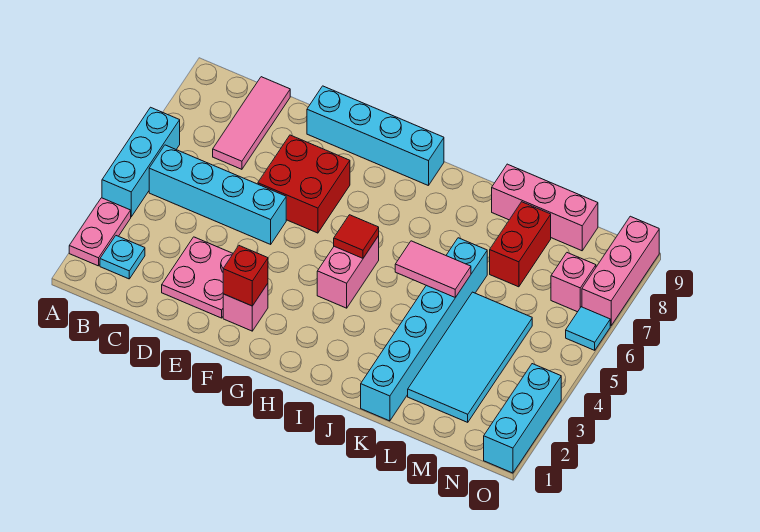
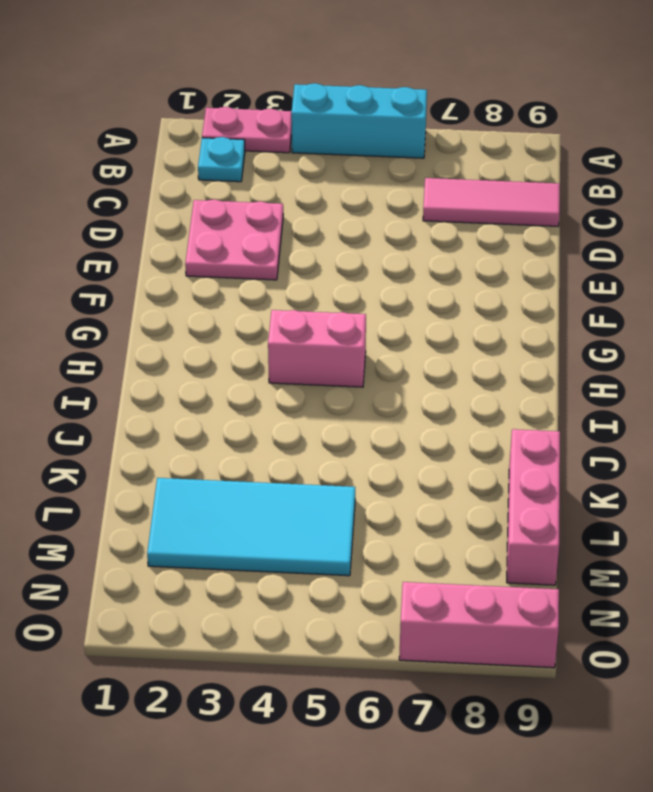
none -> cyan 1x4 brick [149,145,286,244]
none -> red 2x2 brick [258,135,350,233]
none -> cyan 1x4 brick [307,86,444,186]

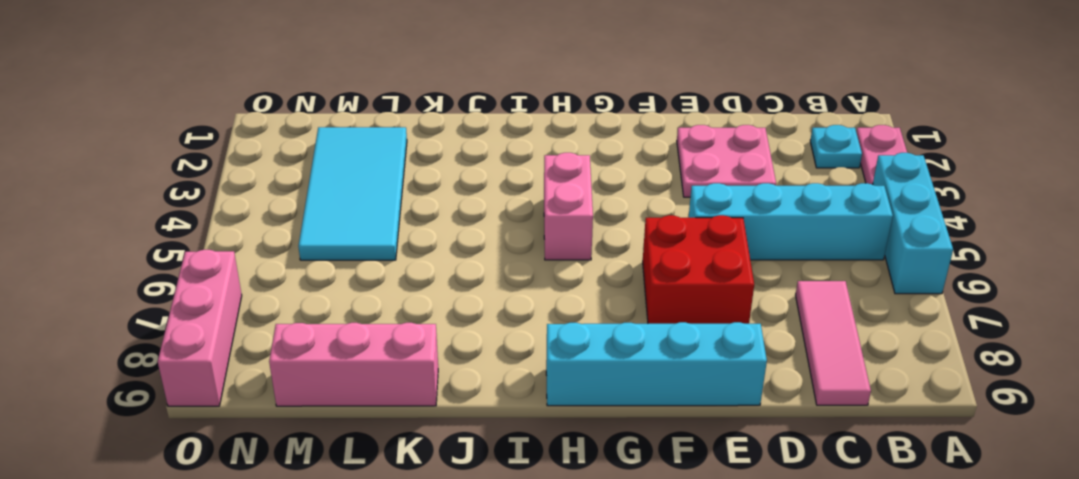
none -> pink 1x1 brick [223,284,268,331]
none -> cyan 1x6 brick [361,238,487,421]
none -> red 1x2 brick [490,202,551,287]

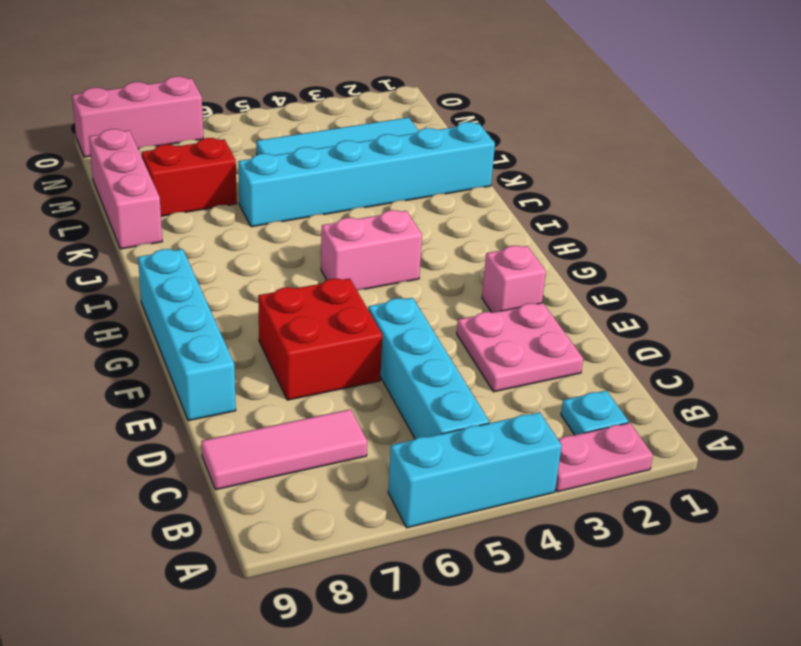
none -> pink 1x1 brick [551,253,596,312]
none -> cyan 1x3 brick [484,364,561,473]
none -> cyan 1x1 tile [566,307,610,350]

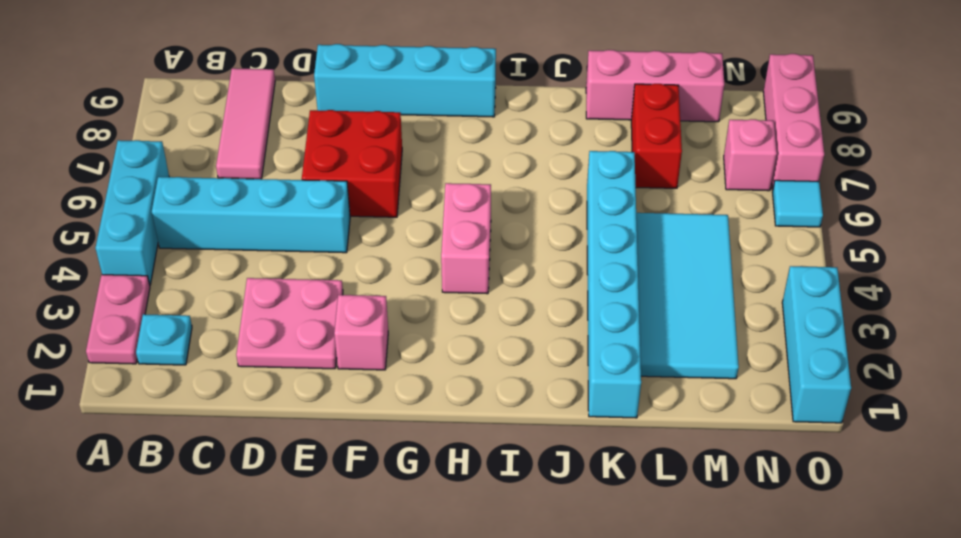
none -> red 1x1 brick [223,246,268,306]
none -> red 1x1 tile [334,215,379,258]
none -> pink 1x2 tile [395,241,471,297]

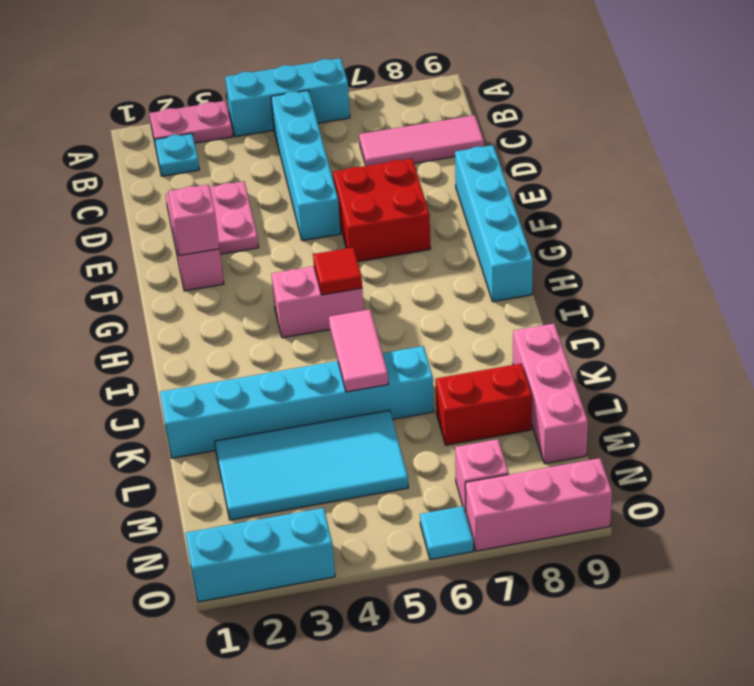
pink 1x1 brick [168,184,219,256] -> red 1x1 brick [223,246,268,306]

